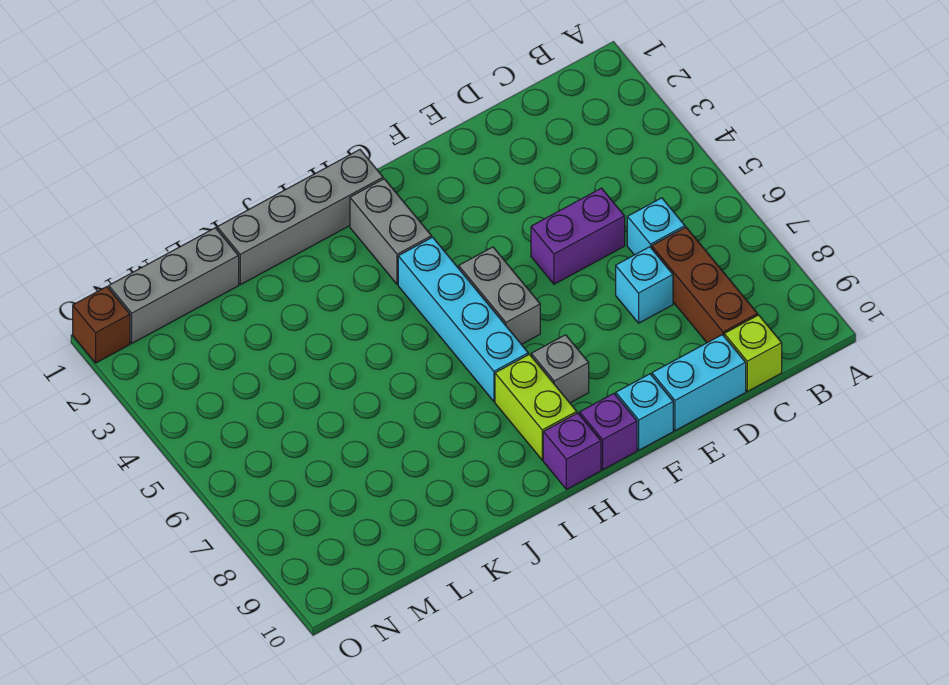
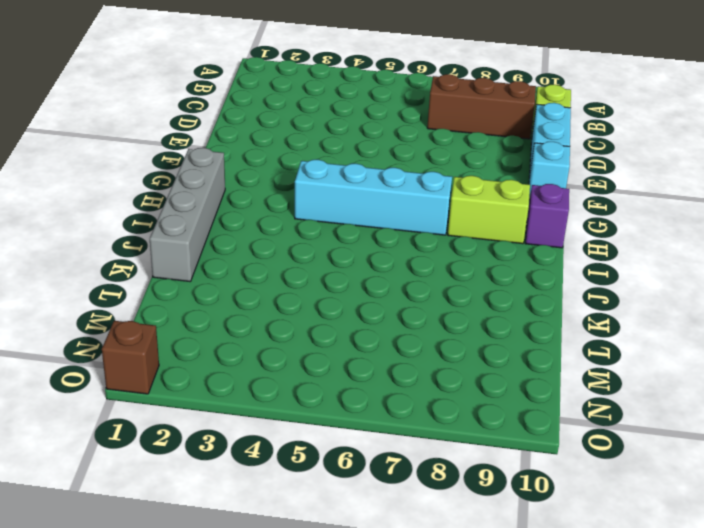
none -> cyan 1x1 brick [627,198,685,255]
none -> purple 1x2 brick [531,188,625,284]
none -> cyan 1x1 brick [616,247,673,323]

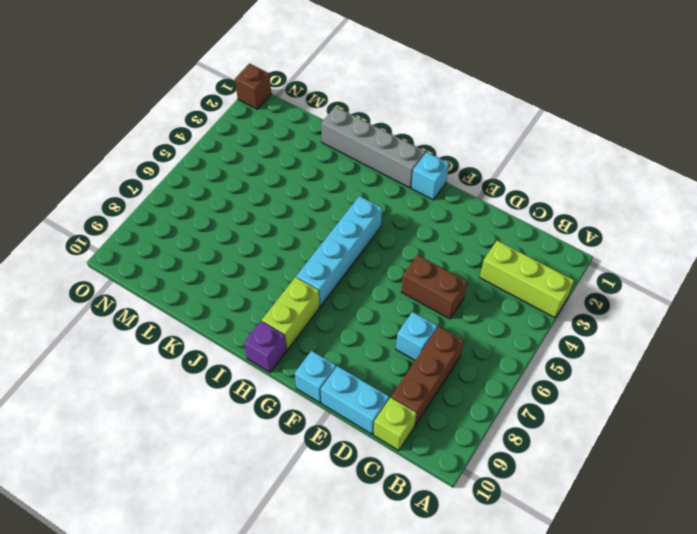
lime 1x3 brick [480,241,574,318] -> none
brown 1x2 brick [401,255,467,319] -> purple 1x2 brick [531,188,625,284]
cyan 1x1 brick [411,152,449,200] -> cyan 1x1 brick moved to [627,198,685,255]
none -> grey 1x2 brick [459,247,540,344]
none -> grey 1x1 brick [531,335,589,403]
none -> purple 1x1 brick [580,394,637,470]

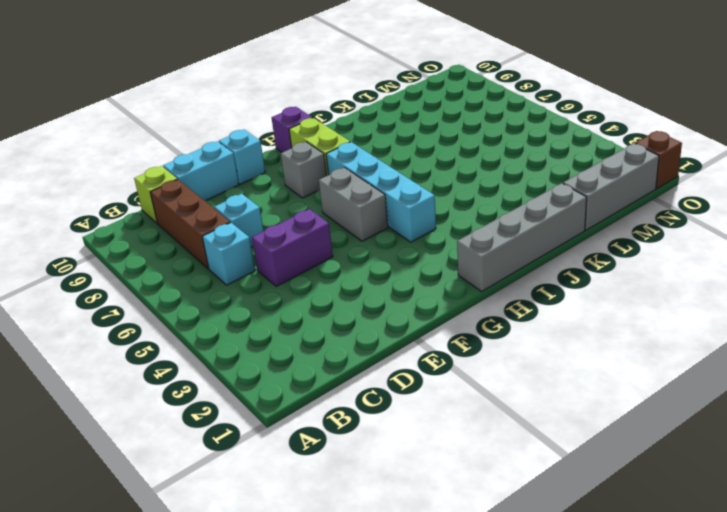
none -> purple 1x1 brick [580,394,637,470]
none -> grey 1x2 brick [350,179,432,284]

